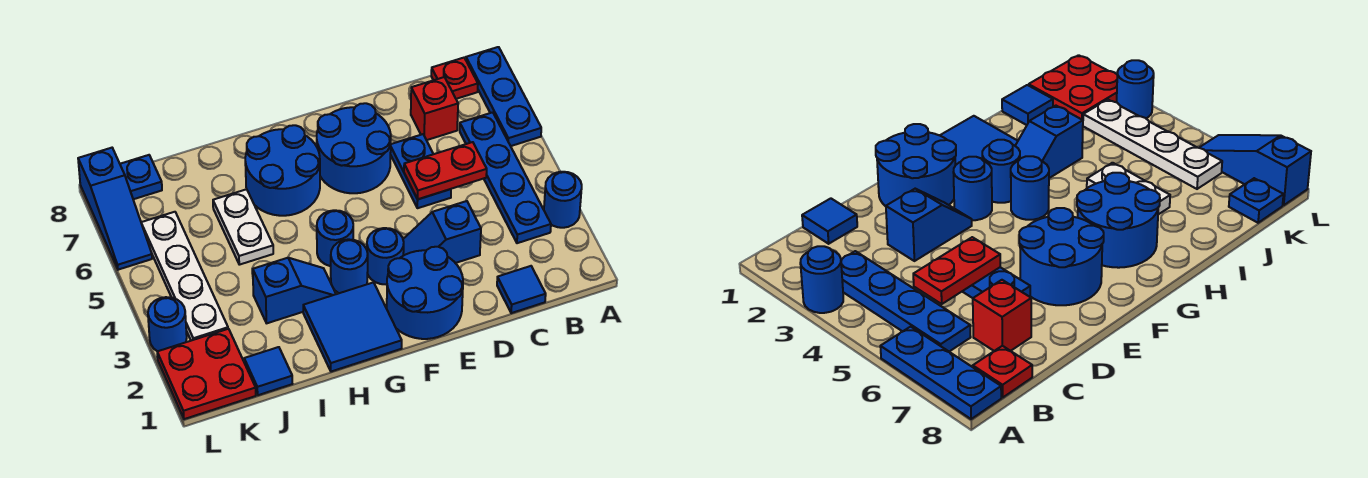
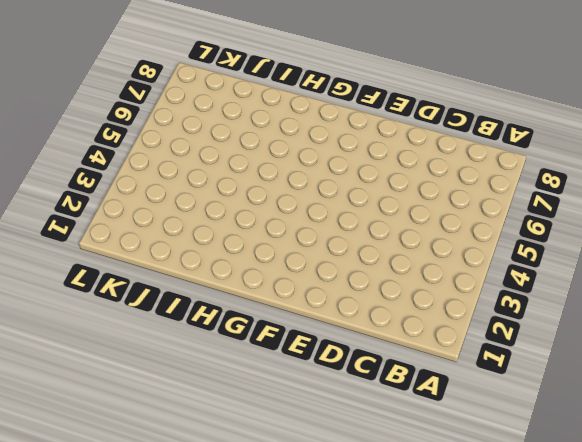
none -> blue 1x1 round brick [544,172,582,228]
none -> blue 1x3 plate [466,47,541,146]
none -> blue 1x4 plate [460,112,551,243]

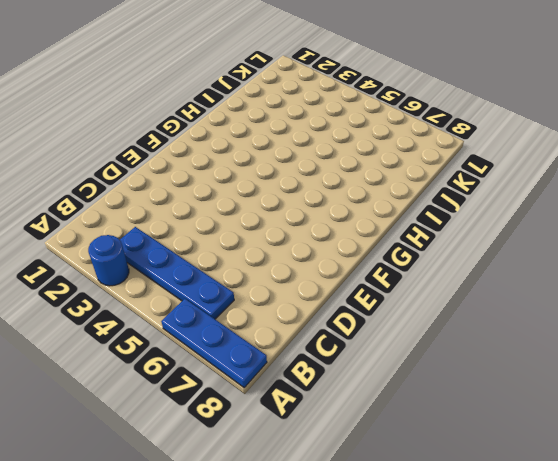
none -> red 1x1 plate [431,58,478,99]
none -> blue 1x1 tile [497,266,546,313]
none -> red 1x1 brick [411,77,458,140]

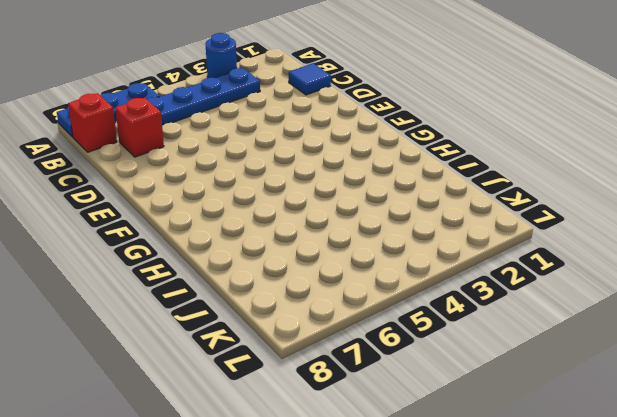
red 1x1 brick [68,93,117,152] -> red 1x1 plate [431,58,478,99]
none -> blue 1x2 slope [403,201,481,263]
none -> blue 1x2 plate [390,134,451,208]
none -> blue 2x2 round brick [387,247,463,339]

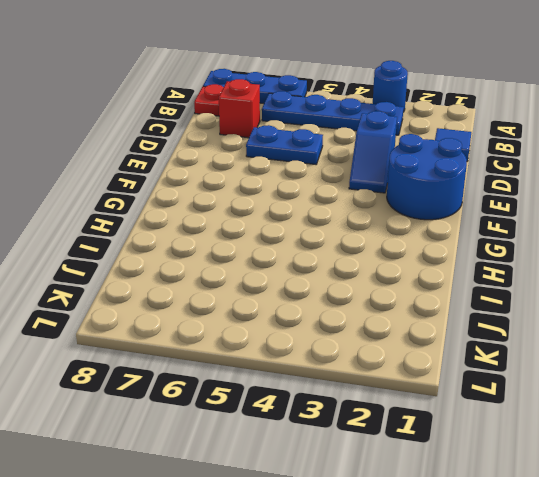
none -> blue 2x2 round brick [317,103,391,193]
none -> blue 1x1 round brick [367,228,404,284]
none -> blue 2x2 tile [303,282,402,372]

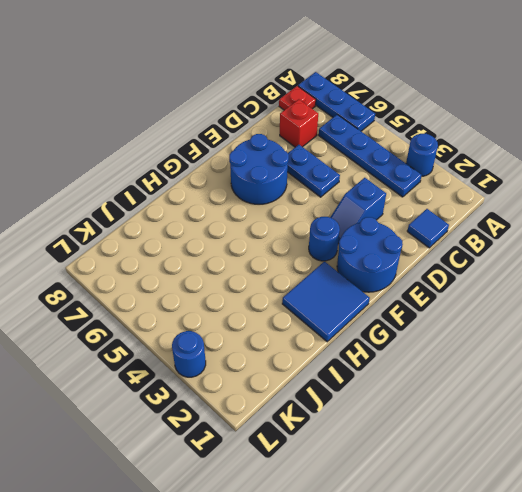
none -> blue 1x1 round brick [331,239,368,293]
none -> blue 1x1 round brick [317,210,353,266]
none -> blue 2x2 round brick [245,125,320,216]

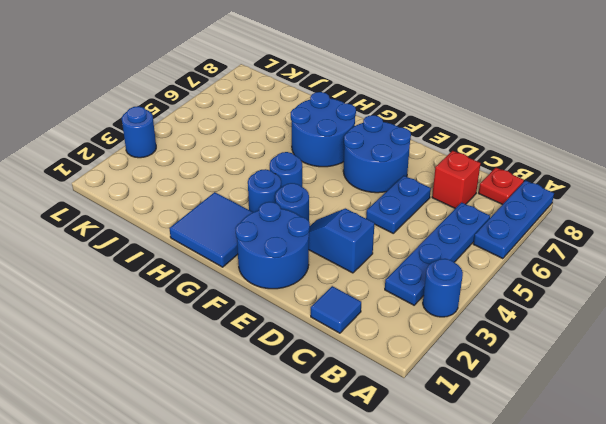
none -> blue 1x2 slope [253,258,336,323]
none -> white 1x2 plate [213,189,273,265]
none -> blue 1x1 tile [244,347,292,395]

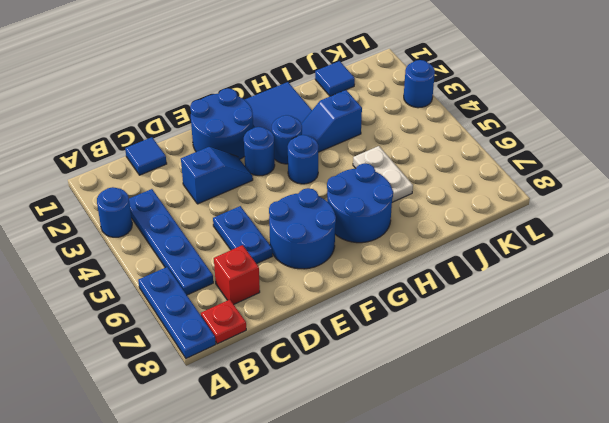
none -> red 2x2 plate [157,329,256,419]
none -> white 1x4 plate [141,212,228,341]
none -> blue 1x1 plate [120,155,162,199]

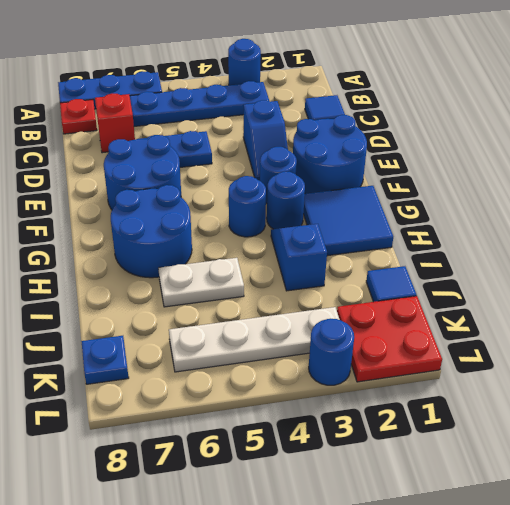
none -> blue 1x3 slope [78,148,152,270]
none -> red 1x2 plate [404,142,487,199]

